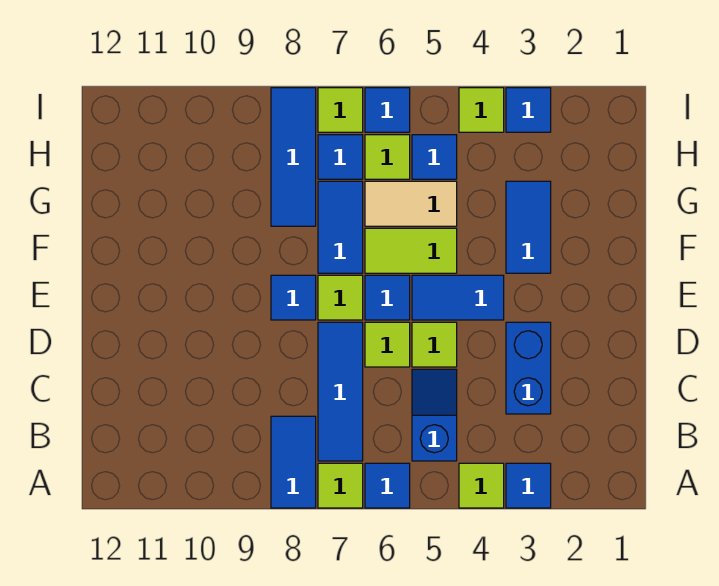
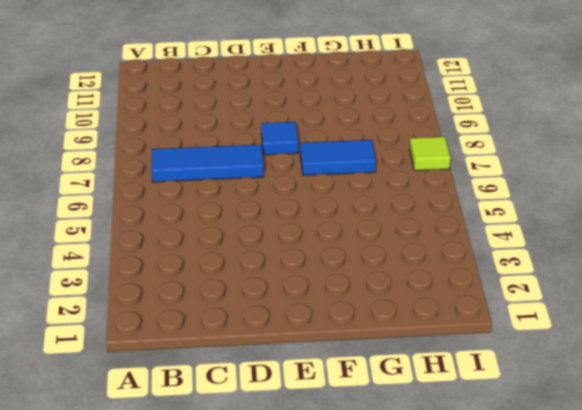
none -> blue 1x1 tile [506,463,551,508]
none -> lime 1x1 tile [459,463,504,508]
none -> blue 1x1 tile [365,463,410,508]

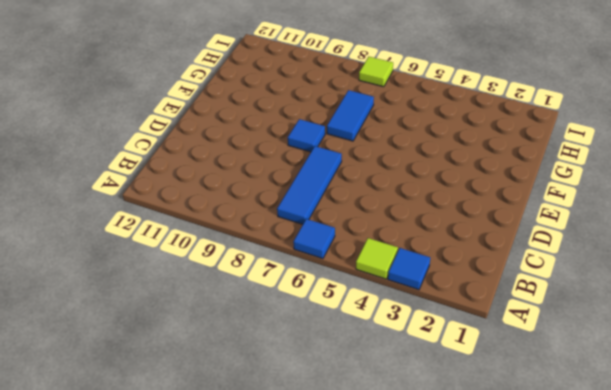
none -> lime 1x1 tile [318,463,363,508]
none -> blue 1x2 tile [271,416,316,508]
none -> blue 1x2 slope [412,369,457,461]

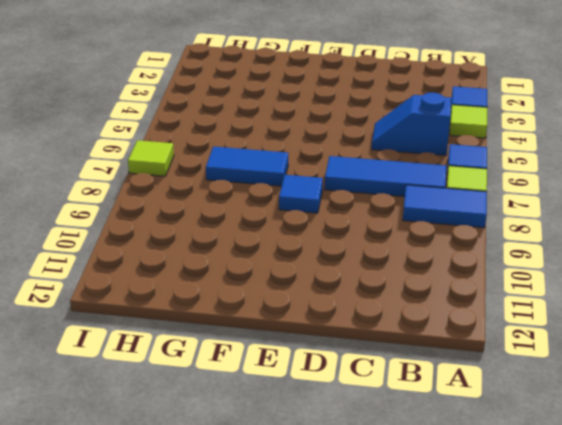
none -> blue 1x2 brick [506,322,551,414]
none -> lime 1x1 tile [412,322,457,367]
none -> lime 1x1 tile [365,322,410,367]

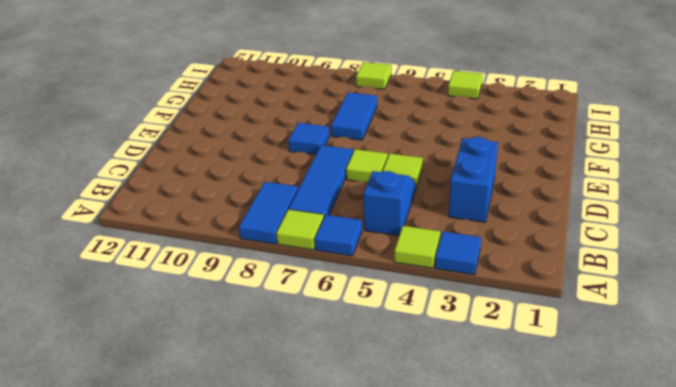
none -> blue 1x2 tile [412,275,504,320]
none -> blue 1x1 tile [365,275,410,320]
none -> lime 1x1 tile [318,275,363,320]

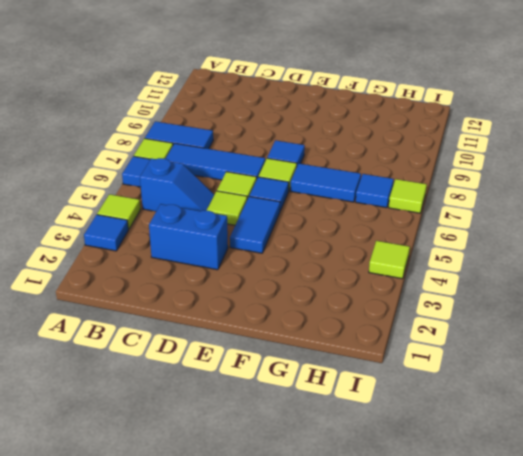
none -> blue 1x2 tile [506,181,551,273]
none -> lime 1x2 tile [365,228,457,273]
none -> tan 1x2 tile [365,181,457,226]

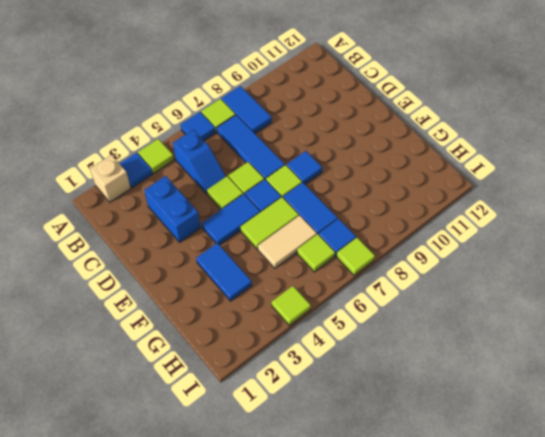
tan 1x1 brick [90,155,131,202] -> none
none -> blue 1x3 tile [271,88,316,226]
none -> blue 1x1 tile [412,135,457,179]
none -> blue 1x1 tile [506,88,551,132]

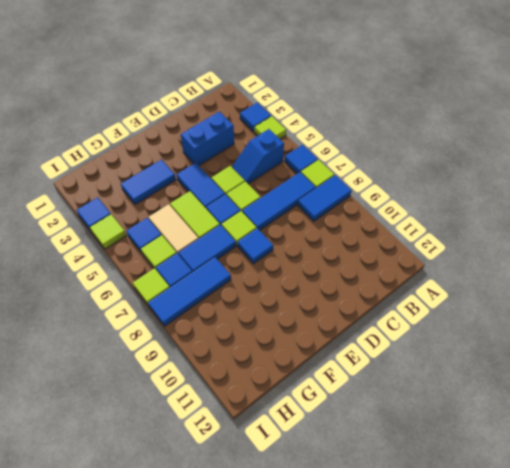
none -> blue 1x1 tile [365,88,410,132]

